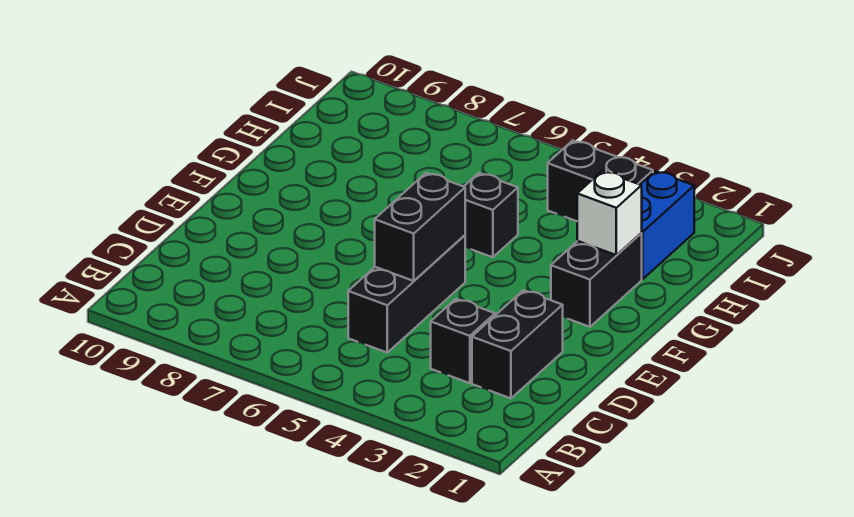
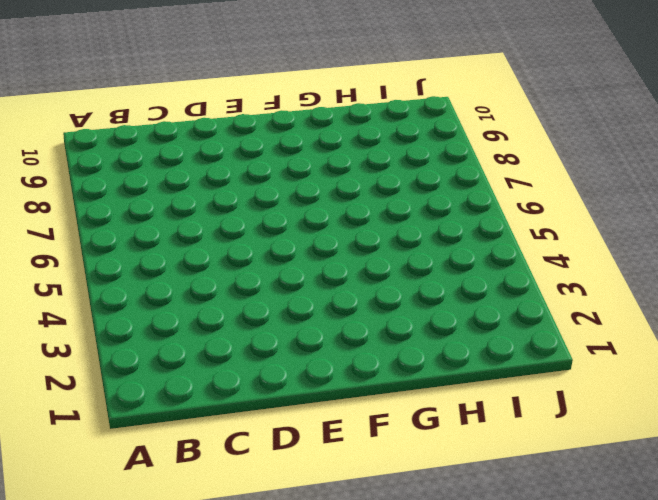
none -> black 1x2 brick [472,290,563,398]
none -> black 1x1 brick [431,299,495,383]

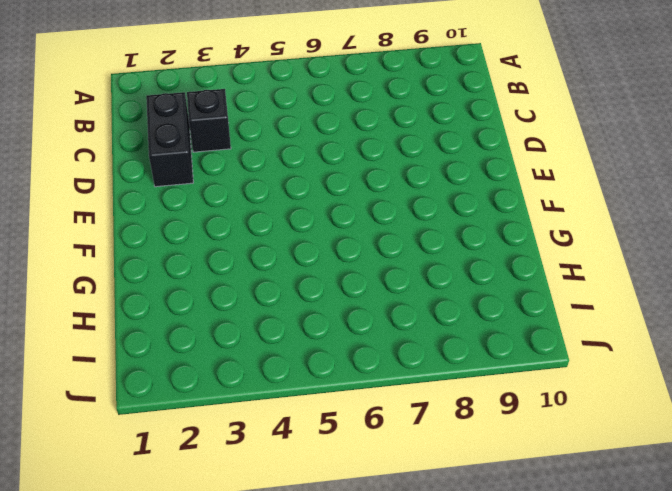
none -> black 1x3 brick [348,235,465,353]
none -> black 1x2 brick [551,233,642,327]

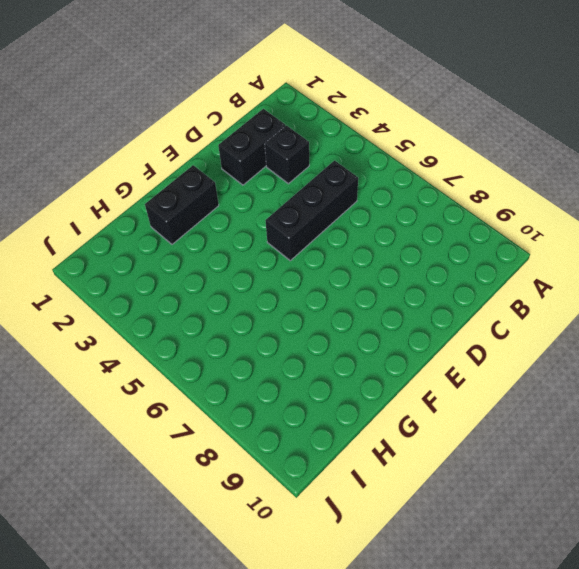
none -> black 1x1 brick [464,173,518,257]
none -> blue 1x2 brick [640,171,694,279]

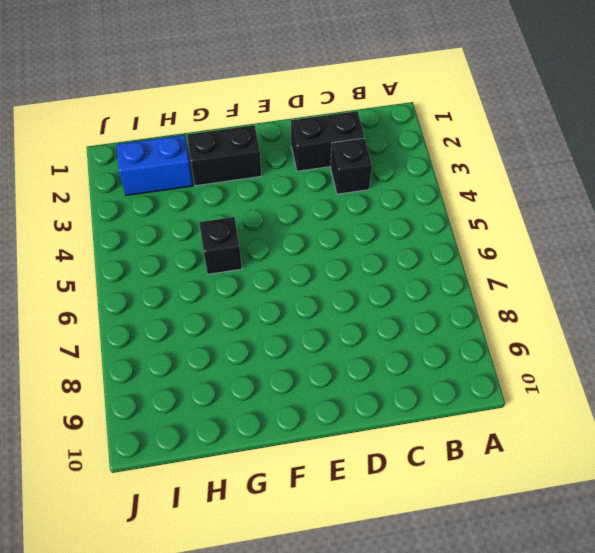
none -> black 1x3 brick [348,235,465,353]
none -> black 1x2 brick [548,140,653,221]

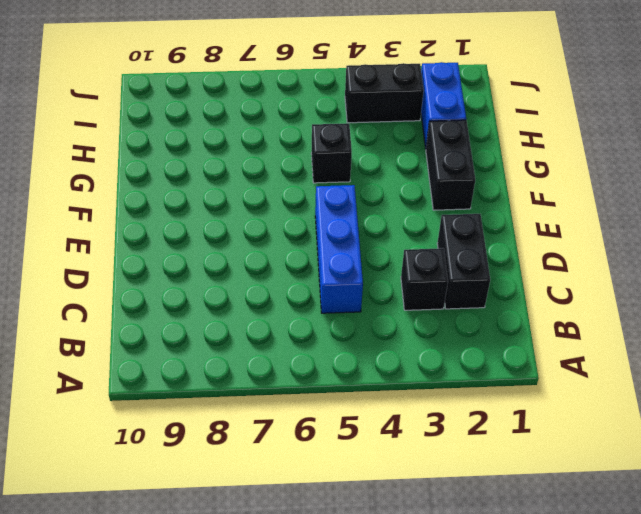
blue 1x3 brick [315,185,363,313] -> black 1x3 brick [348,235,465,353]
none -> black 1x2 brick [375,173,465,281]
none -> white 1x1 brick [577,171,642,255]

